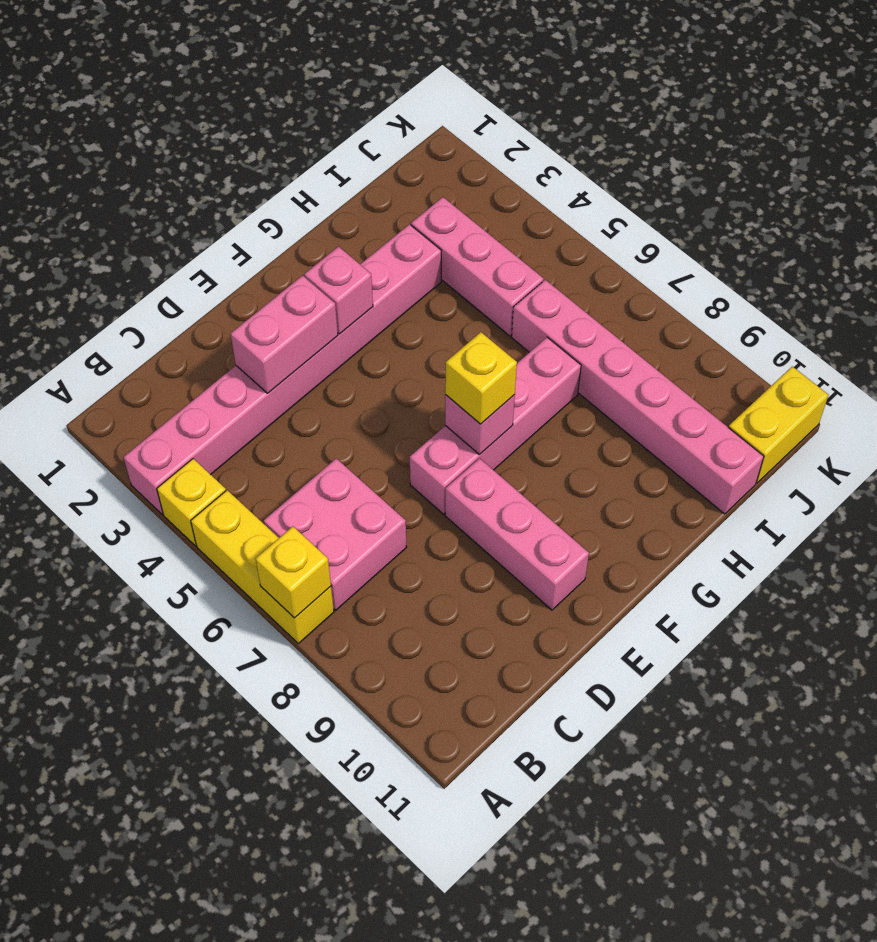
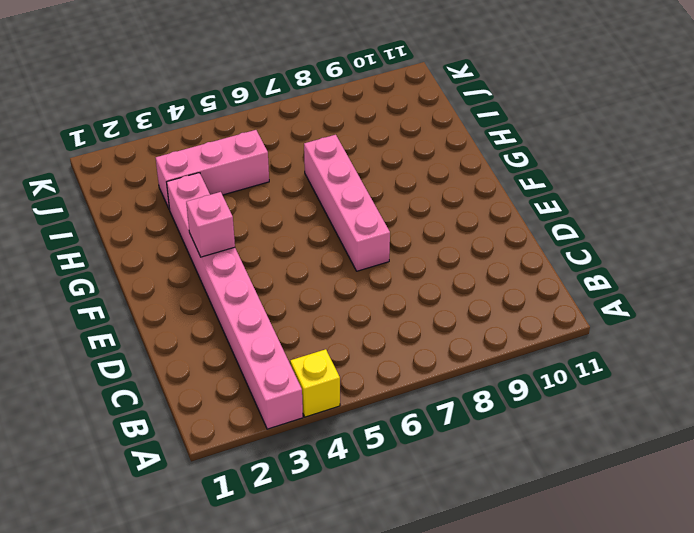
none -> yellow 1x3 brick [191,490,334,643]
none -> pink 2x2 brick [264,458,407,610]
none -> pink 1x3 brick [445,458,589,610]

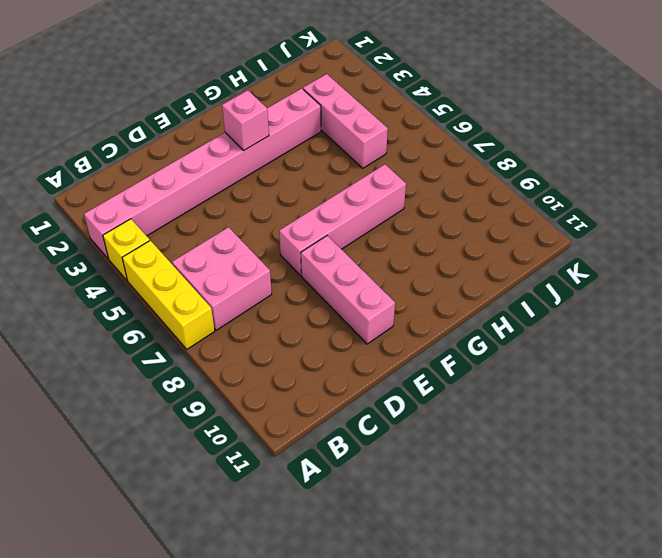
none -> pink 1x6 brick [512,280,764,514]
none -> yellow 1x2 brick [728,366,828,483]
none -> yellow 1x1 brick [256,526,331,618]

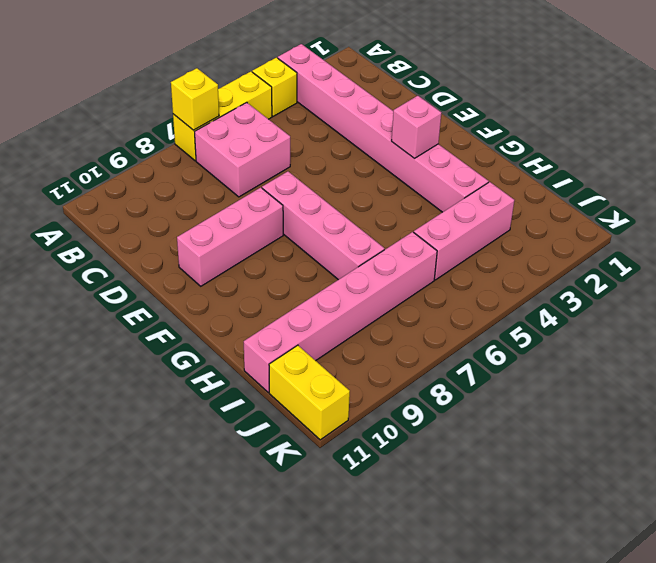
none -> pink 1x2 brick [231,276,338,393]
none -> pink 1x1 brick [445,395,515,455]
none -> yellow 1x1 brick [445,332,517,424]

